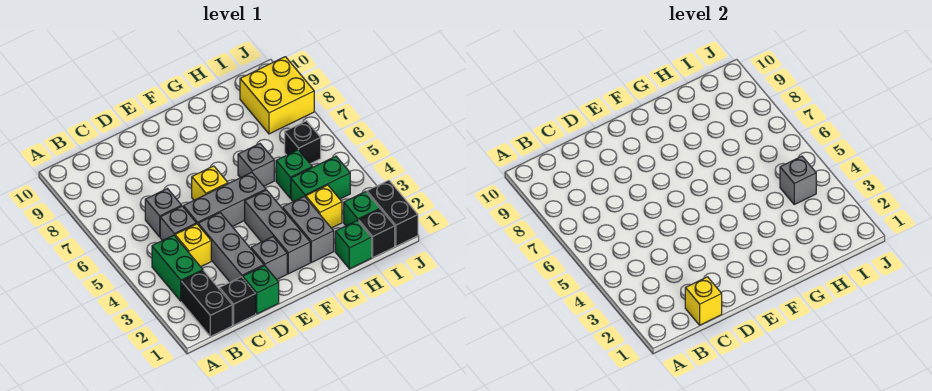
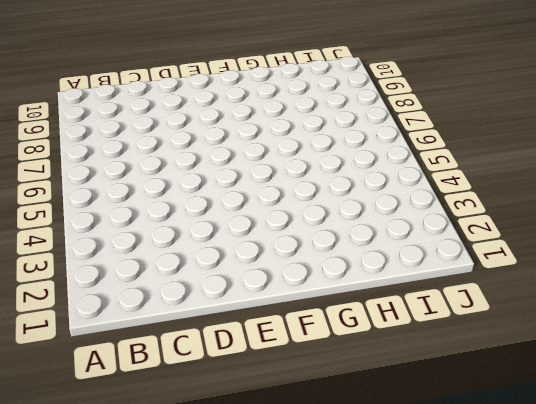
none -> black 1x2 brick [181,271,232,337]
none -> green 1x2 brick [152,235,203,301]
none -> black 1x1 brick [219,277,256,325]

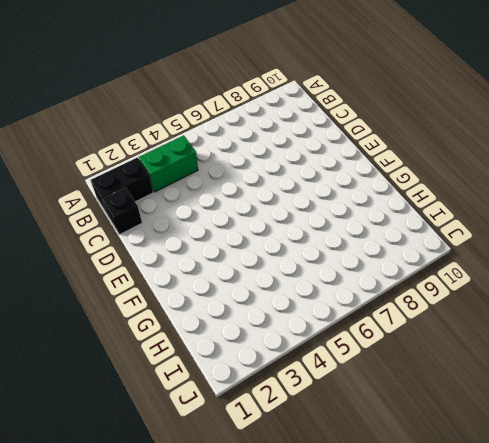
none -> yellow 1x1 brick [175,224,211,267]
none -> grey 1x1 brick [160,206,196,241]
none -> grey 1x1 brick [145,189,182,237]

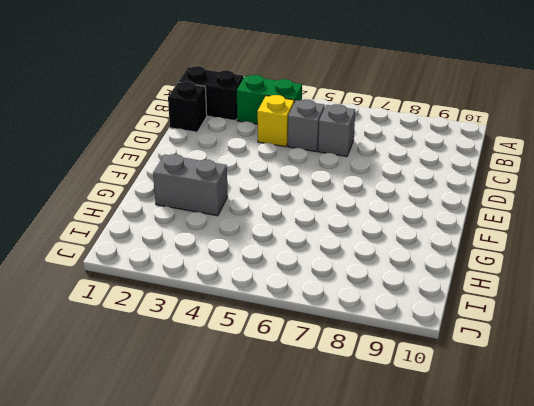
none -> green 1x1 brick [243,266,279,314]
none -> grey 1x3 brick [198,213,264,282]
none -> grey 1x3 brick [183,172,266,226]

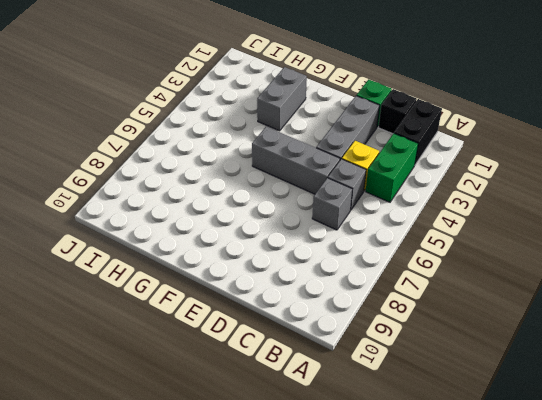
none -> grey 1x1 brick [251,237,287,280]
none -> yellow 1x1 brick [192,166,228,200]
none -> grey 1x3 brick [245,190,310,274]

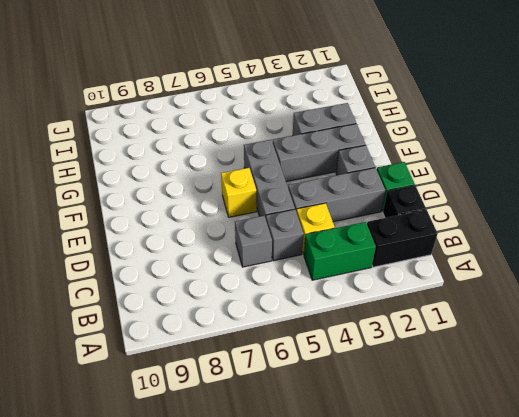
none -> grey 1x1 brick [238,144,274,186]
none -> green 1x1 brick [335,220,372,269]
none -> yellow 1x1 brick [306,185,342,228]

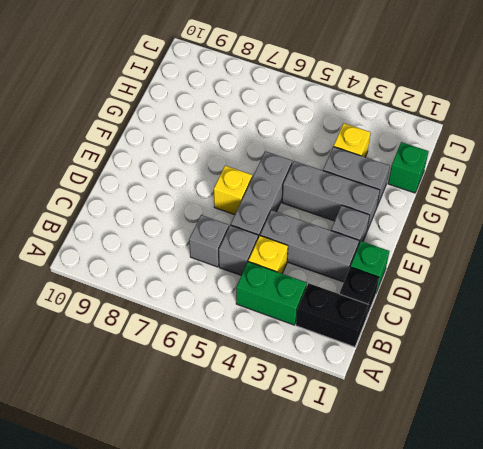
none -> grey 1x1 brick [238,144,274,186]
none -> green 1x2 brick [291,156,350,202]
none -> green 1x1 brick [276,150,312,198]

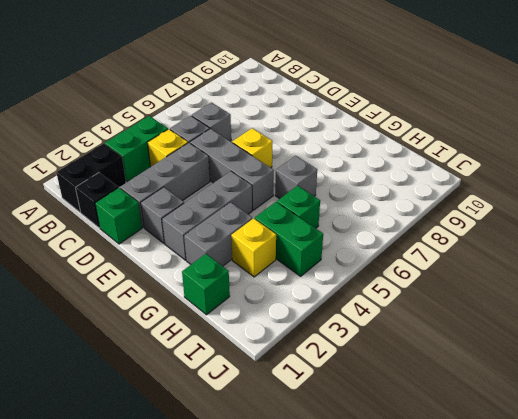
none -> black 1x1 brick [359,209,395,257]
none -> green 1x1 brick [344,192,380,226]
none -> black 1x1 brick [285,121,321,164]

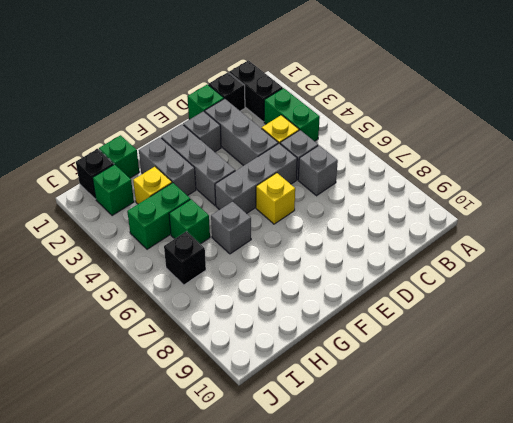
none -> yellow 2x2 brick [240,57,314,134]
none -> black 1x2 brick [367,180,418,246]
none -> yellow 1x1 brick [685,277,722,325]

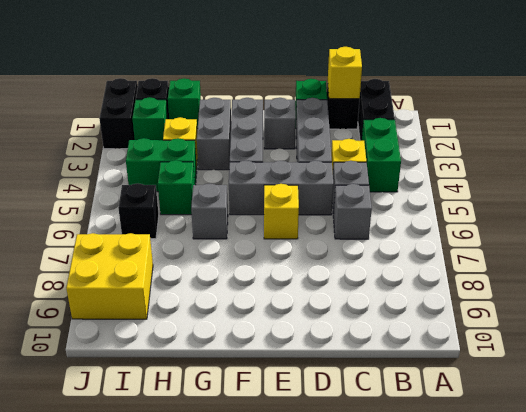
none -> grey 1x1 brick [780,156,816,204]

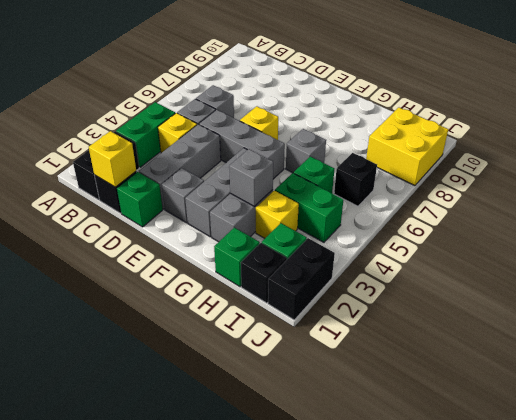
grey 1x1 brick [229,149,273,207] -> grey 1x1 brick moved to [780,156,816,204]

